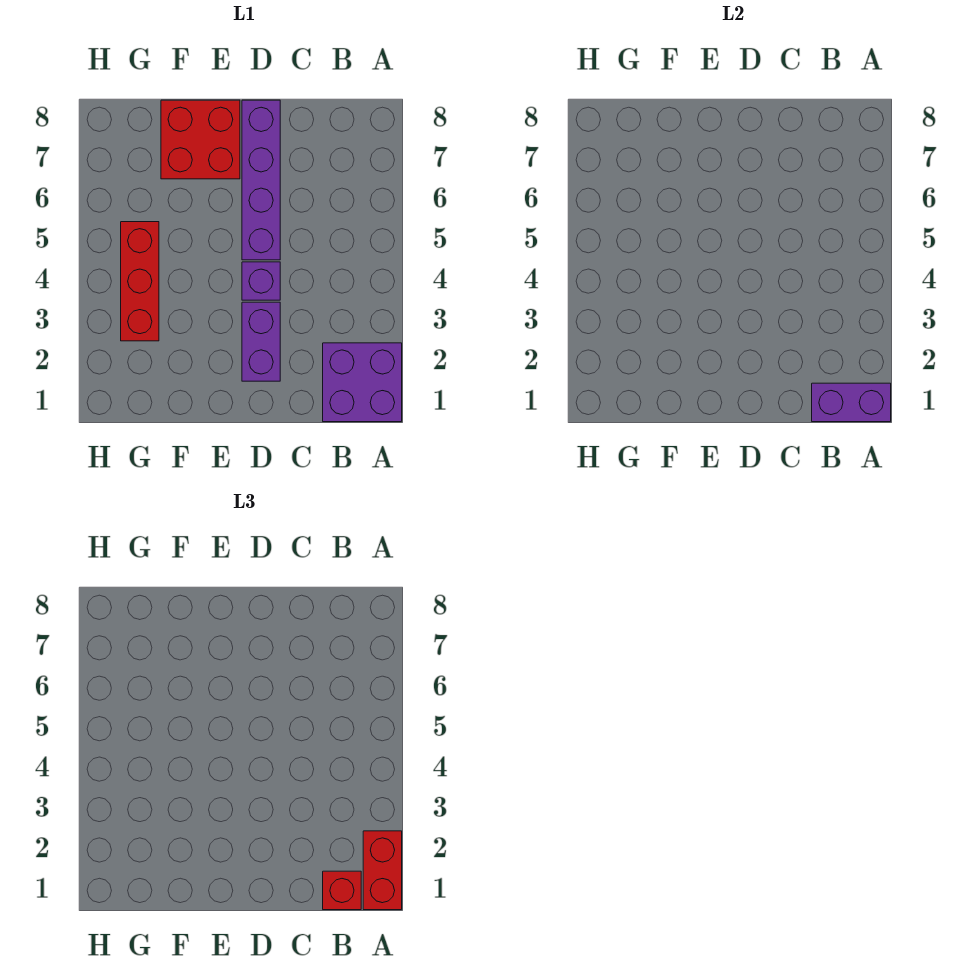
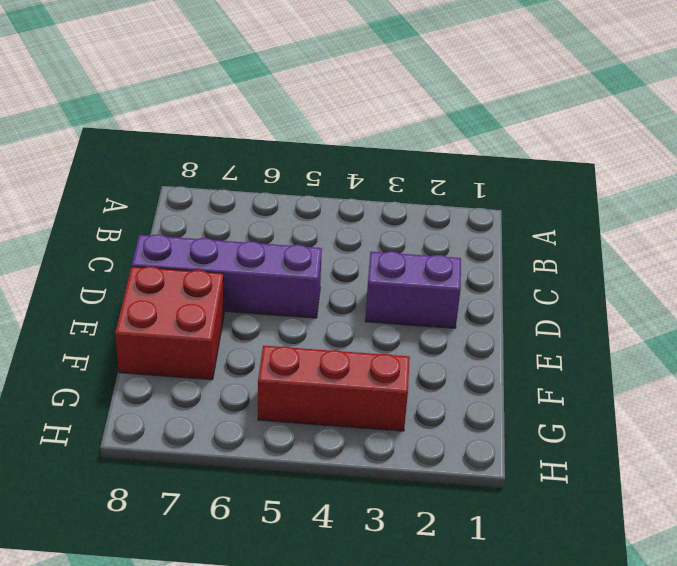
none -> purple 2x2 brick [323,343,402,422]
none -> purple 1x1 brick [242,262,280,300]

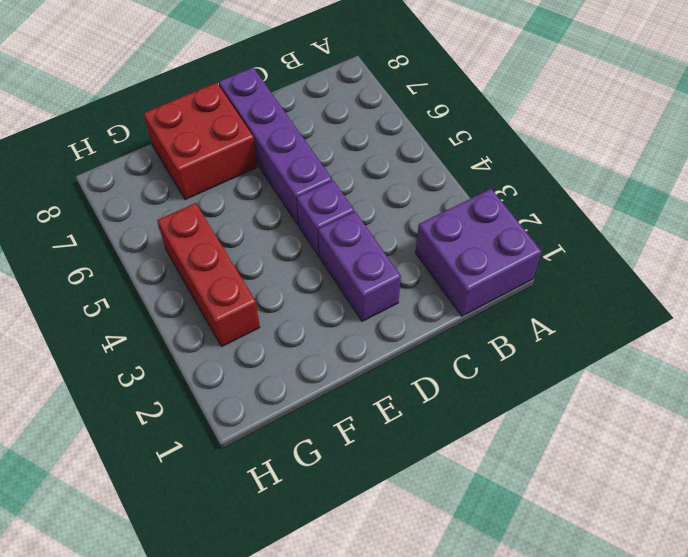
none -> purple 1x2 brick [812,383,891,422]
none -> red 1x2 brick [363,831,402,910]

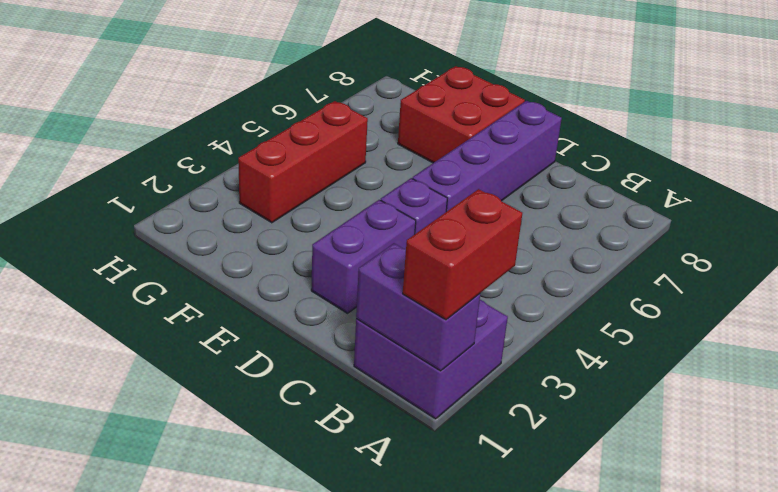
none -> red 1x1 brick [323,871,361,910]

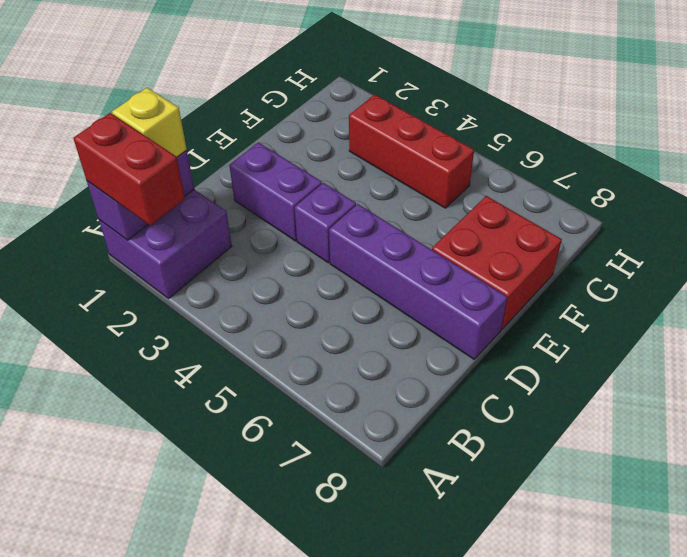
yellow 1x1 brick [112,88,187,157] -> red 1x1 brick [323,871,361,910]

